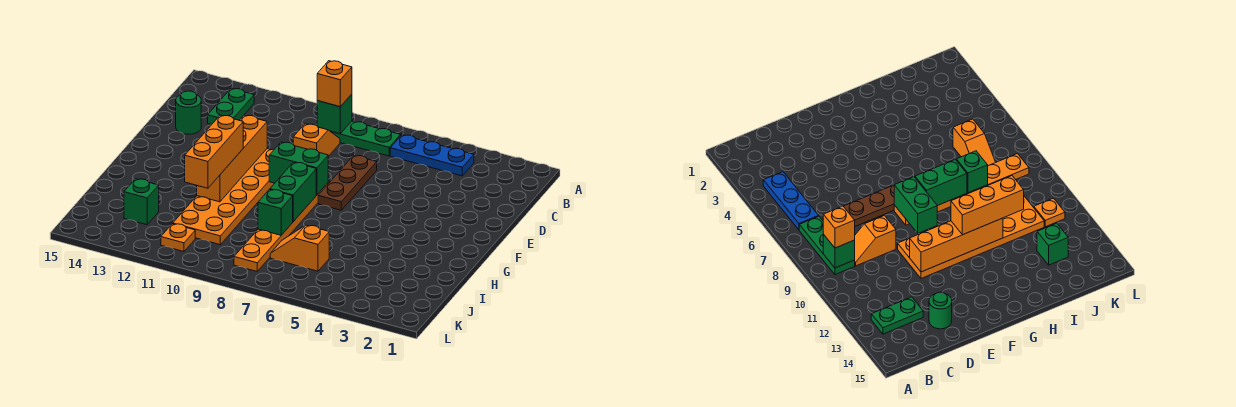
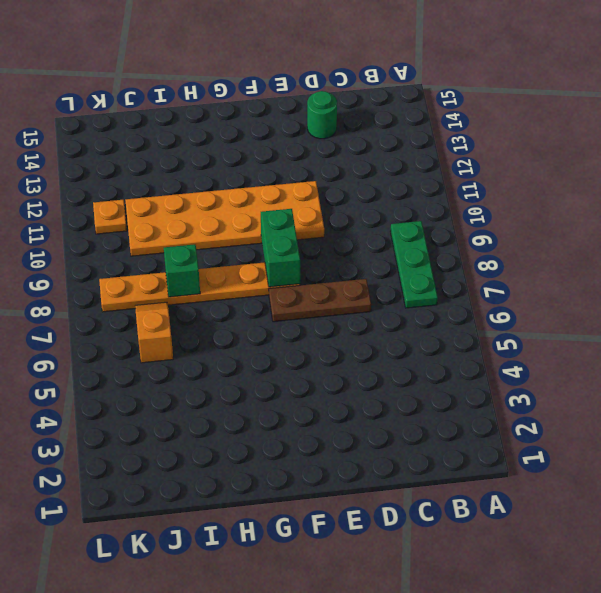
none -> blue 1x3 plate [390,135,474,176]
none -> green 1x2 plate [208,88,254,125]
none -> orange 1x2 slope [293,124,340,156]

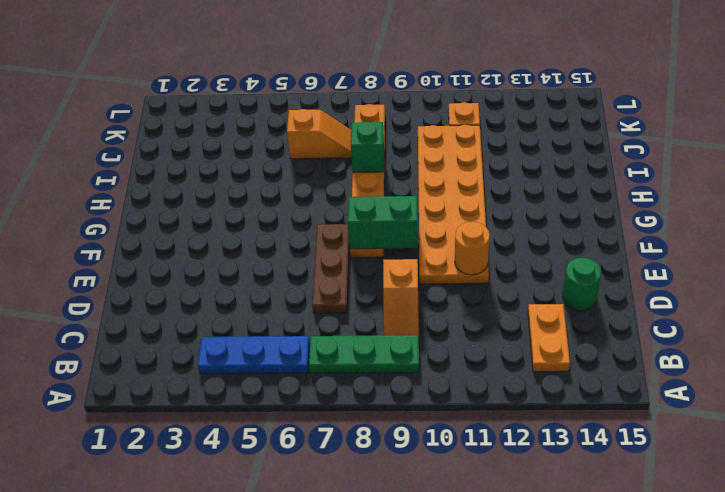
orange 1x2 plate [528,304,570,372] -> green 1x2 plate [208,88,254,125]
orange 1x1 round brick [455,222,490,275] -> orange 1x4 brick [197,115,267,202]
none -> green 1x1 brick [124,179,159,225]
none -> green 1x1 brick [317,94,352,134]
none -> green 1x2 brick [270,162,316,221]

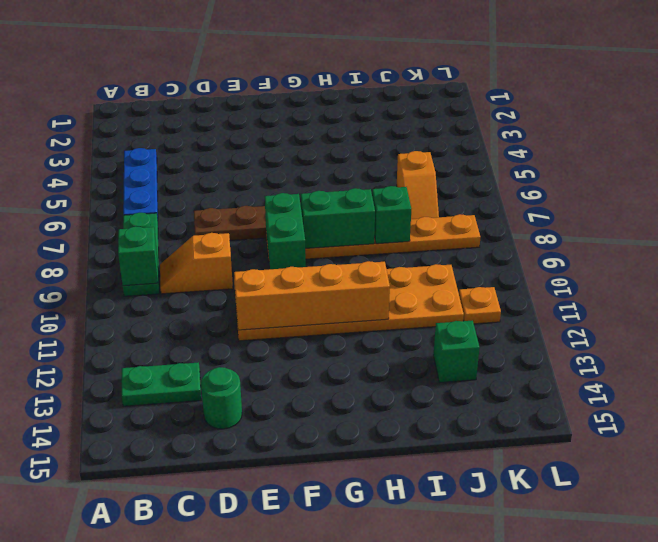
none -> orange 1x1 brick [317,61,352,107]
none -> orange 1x3 brick [185,115,243,188]

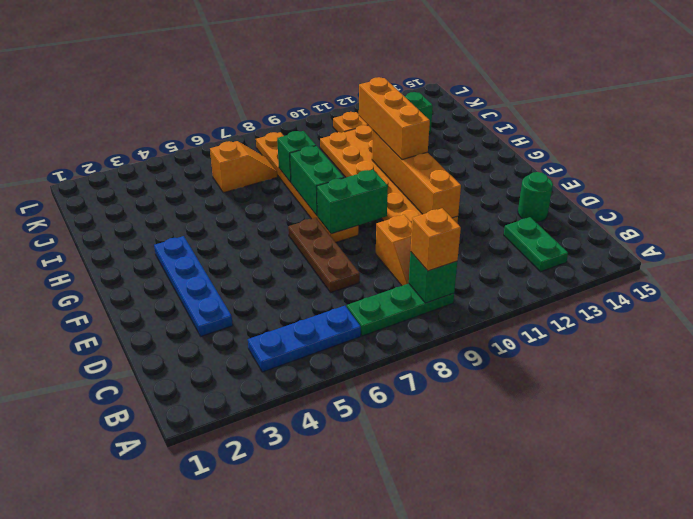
blue 1x4 plate [154,236,233,336] -> none

